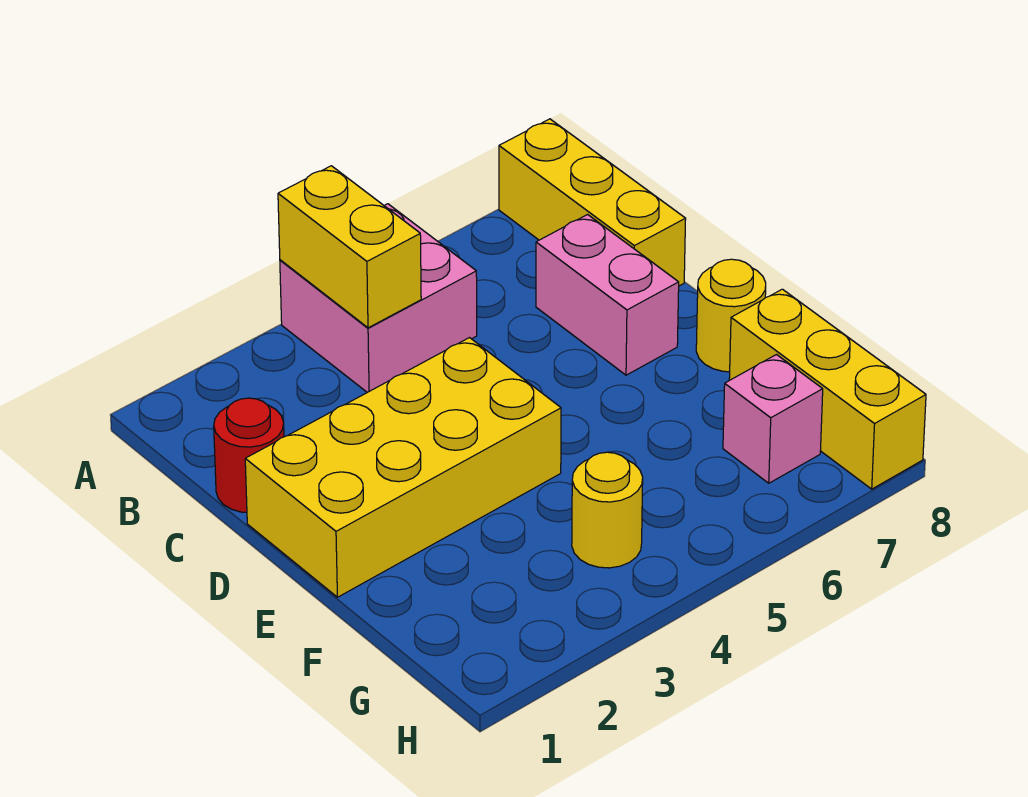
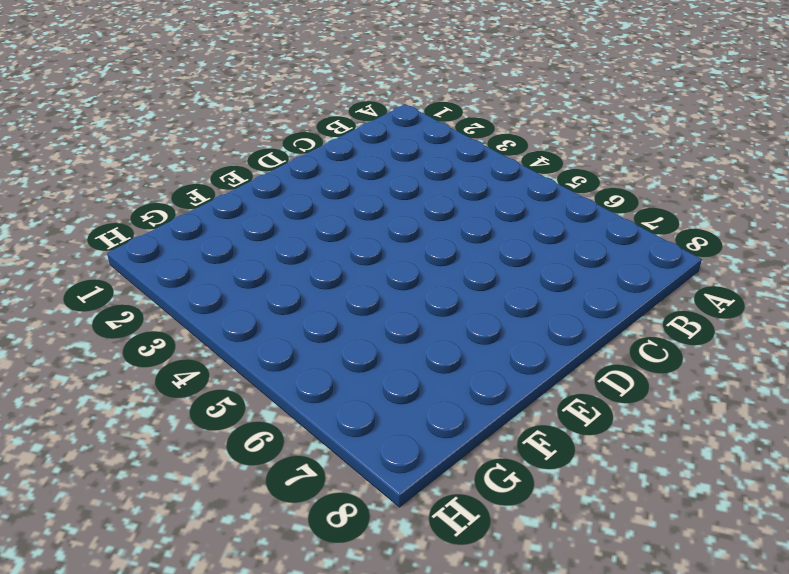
none -> pink 2x2 brick [280,204,477,392]
none -> yellow 1x3 brick [499,119,686,286]

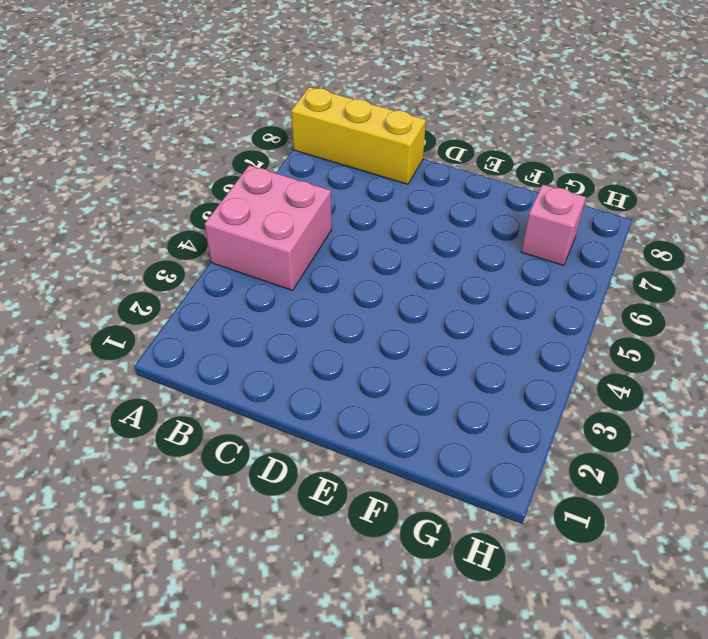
none -> red 1x1 round brick [214,398,284,513]
none -> pink 1x2 brick [536,215,679,375]

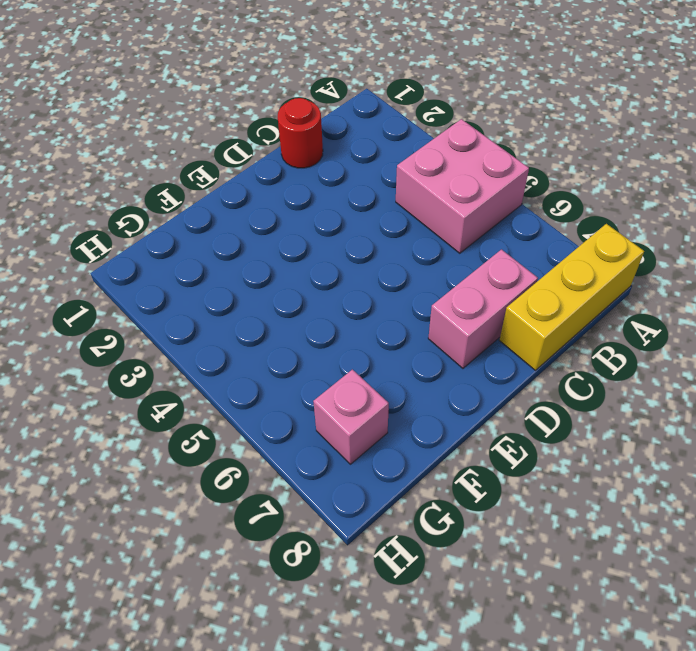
none -> yellow 2x4 brick [245,338,561,597]
none -> yellow 1x1 round brick [696,259,766,372]

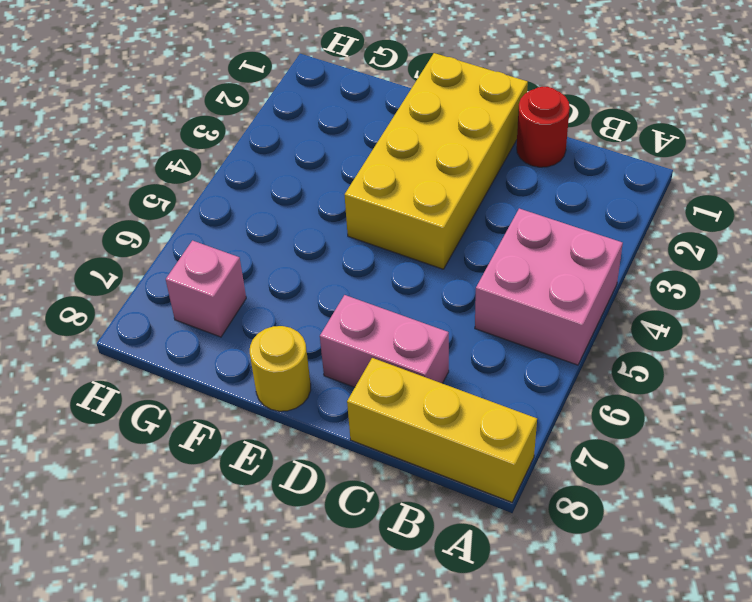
none -> yellow 1x3 brick [729,289,926,489]
none -> yellow 1x1 round brick [572,452,643,568]

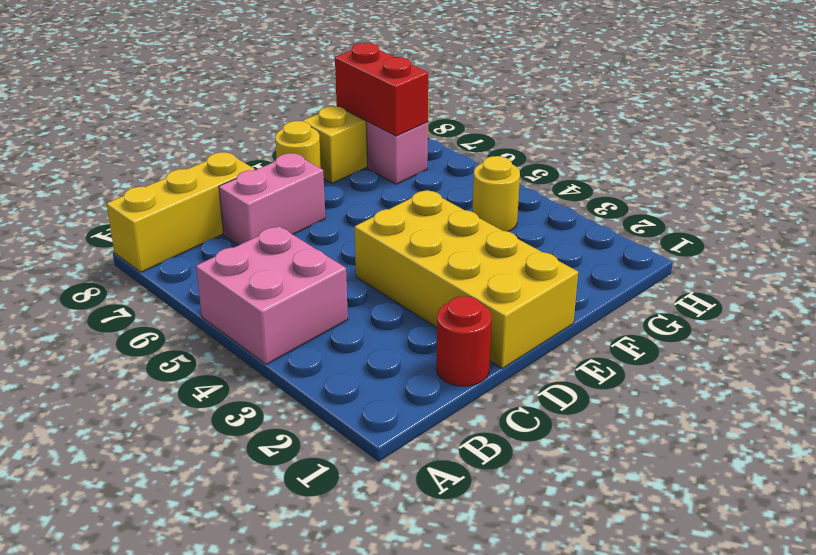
red 1x2 brick [335,43,428,136] -> none
none -> yellow 1x2 brick [278,166,421,328]

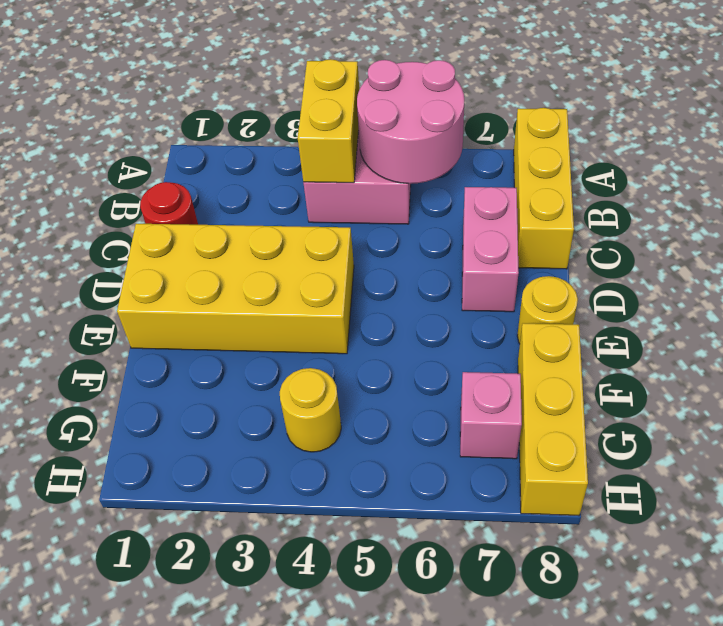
pink 2x2 round brick [357,60,464,184] -> none

